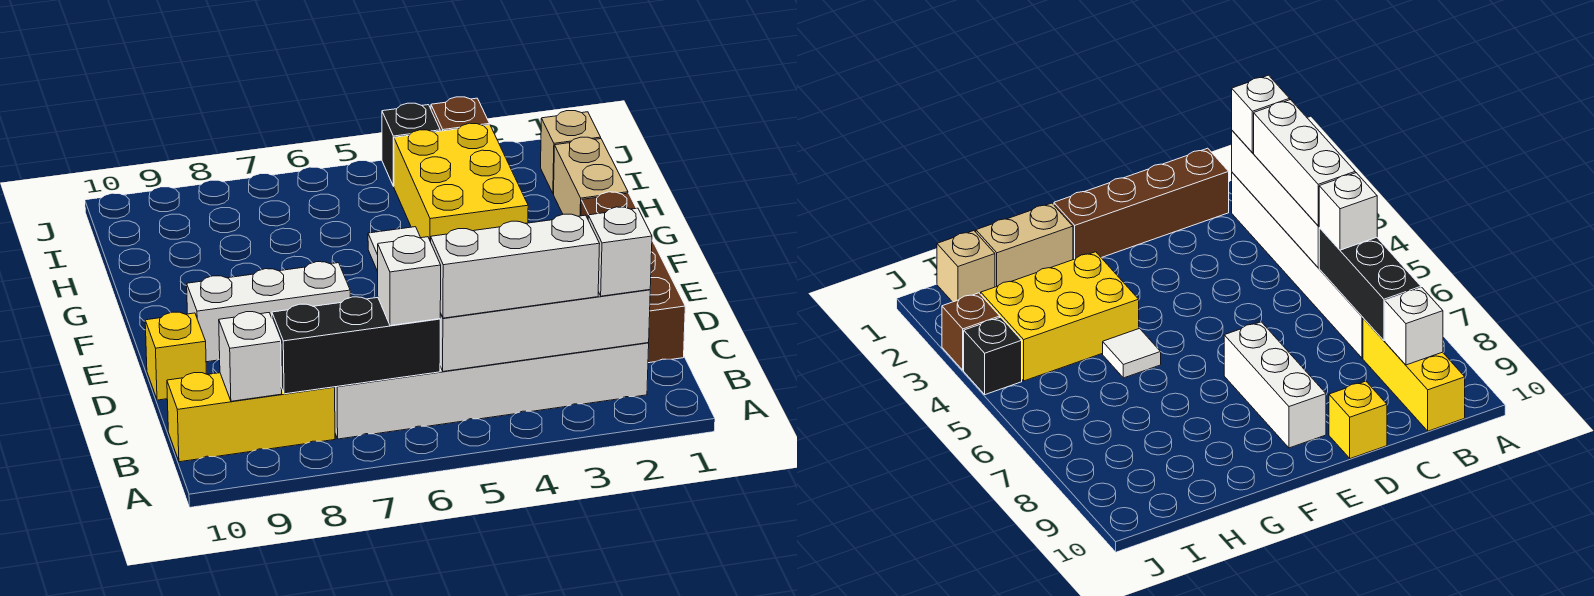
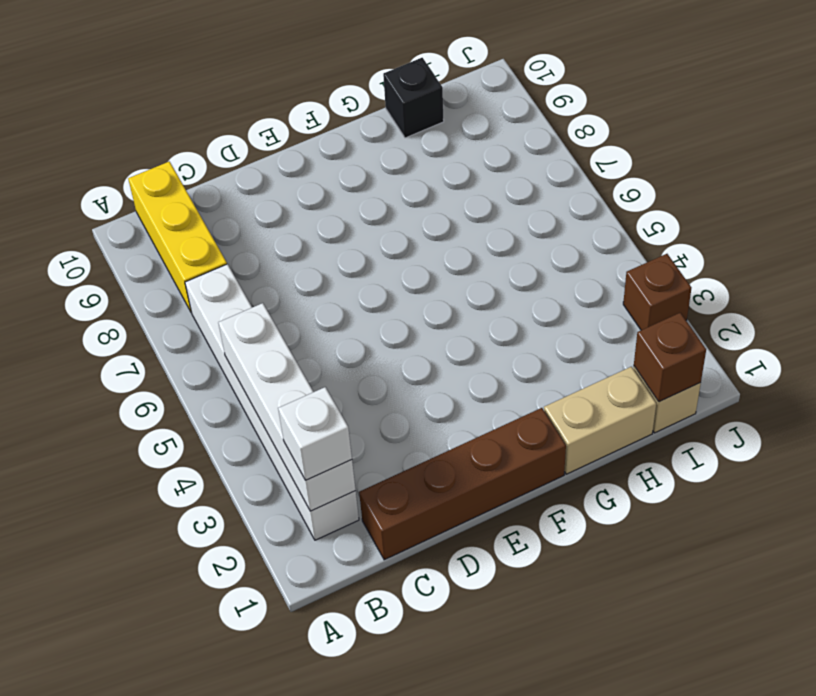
black 1x1 brick [383,58,444,138] -> black 1x1 brick moved to [382,103,440,186]
brown 1x1 brick [634,313,706,402] -> none
none -> yellow 1x1 brick [145,312,206,400]
none -> white 1x3 brick [187,262,350,362]
none -> yellow 2x3 brick [394,123,528,242]

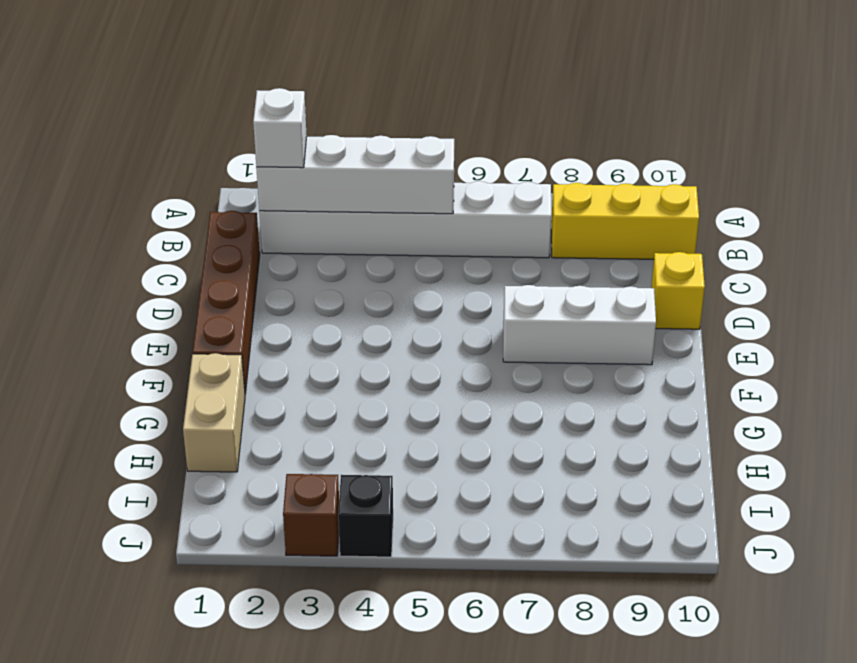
none -> yellow 2x3 brick [394,123,528,242]
none -> white 1x1 tile [368,227,421,271]
none -> tan 1x1 brick [541,111,601,194]

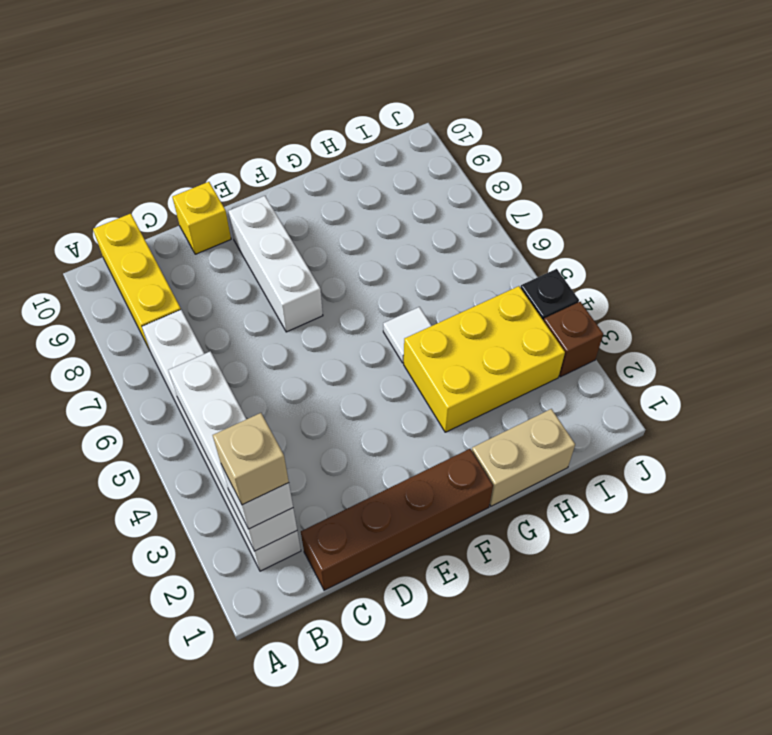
tan 1x1 brick [213,413,289,505] -> tan 1x1 brick moved to [541,111,601,194]
none -> black 1x3 brick [272,297,440,394]
none -> white 1x1 brick [219,312,282,401]
none -> white 1x3 brick [431,214,600,318]

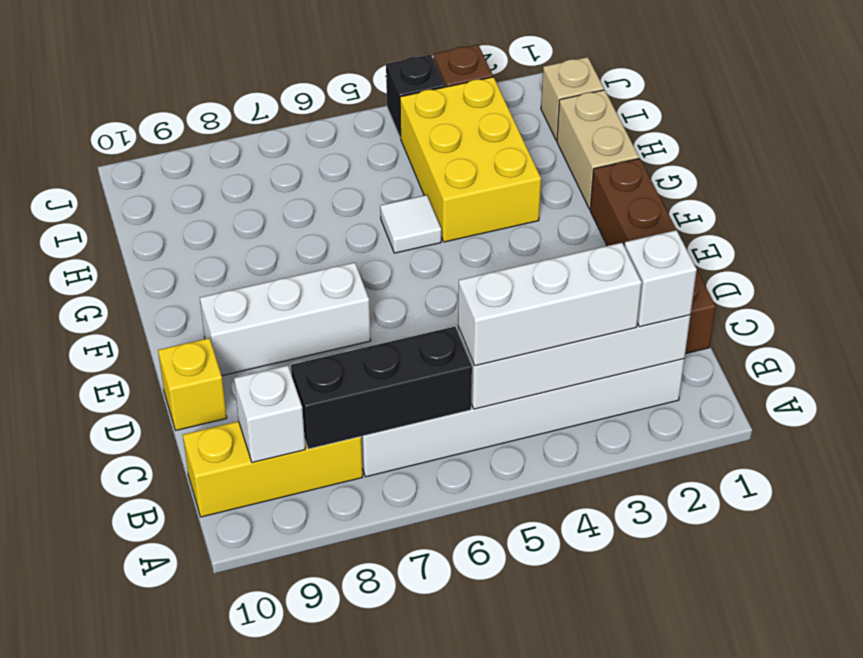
none -> white 1x1 brick [378,236,441,326]

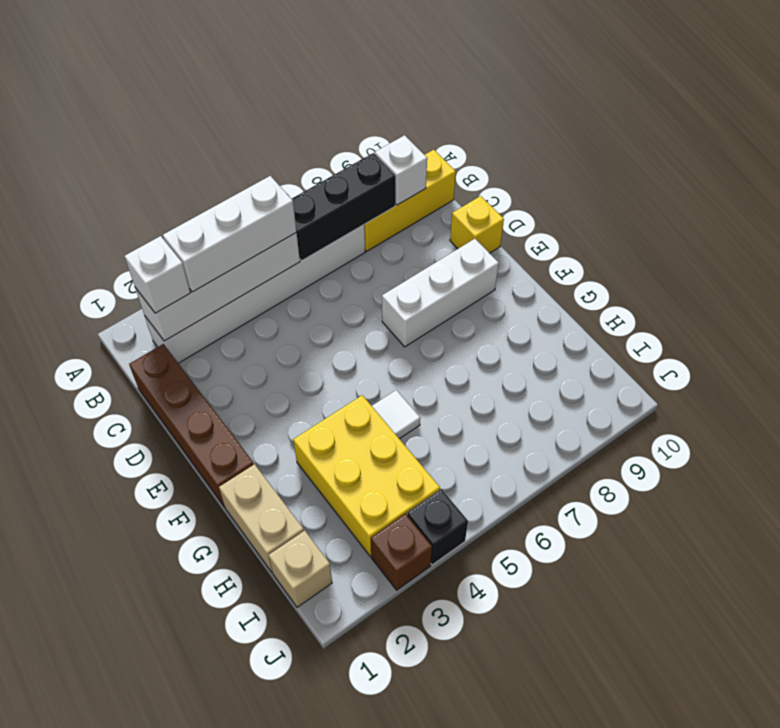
none -> white 1x1 brick [378,236,441,326]

